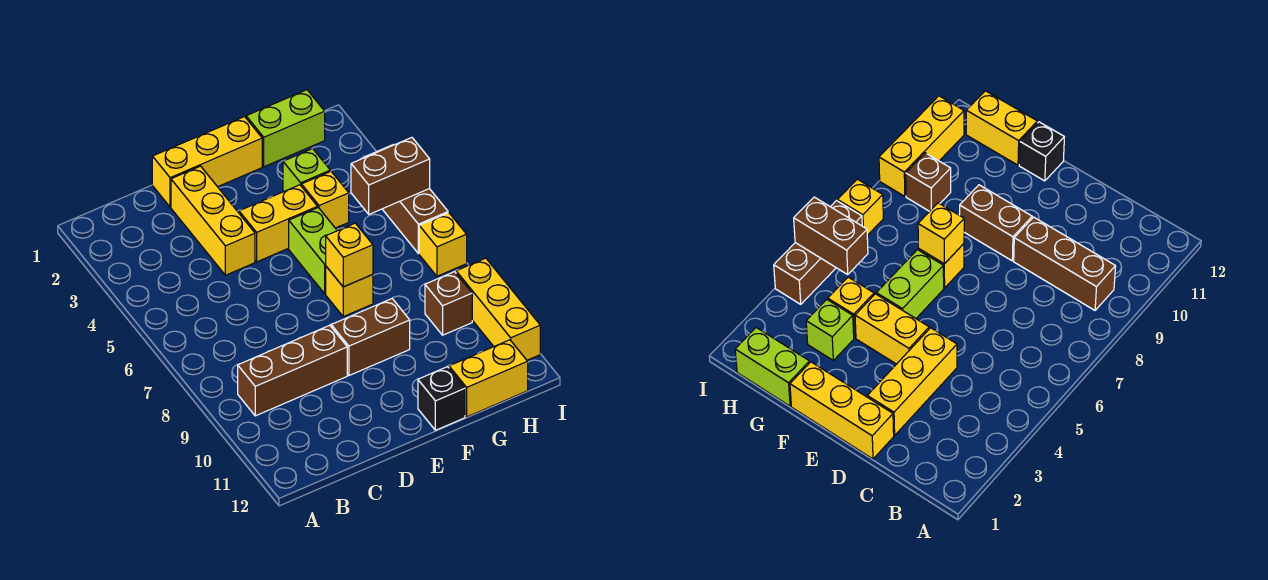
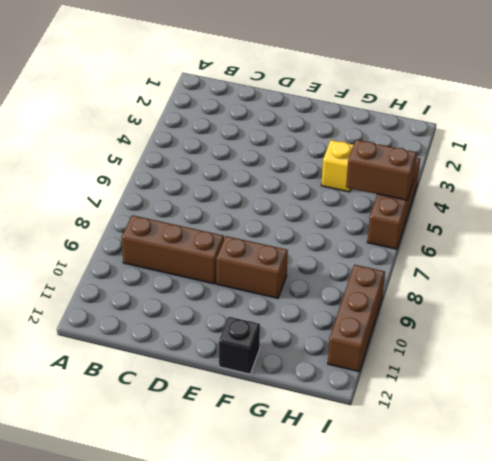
brown 1x3 brick [328,265,385,372] -> yellow 1x3 brick [456,258,540,360]
none -> yellow 1x3 brick [152,117,262,207]
none -> yellow 1x3 brick [171,166,255,275]
none -> yellow 1x2 brick [239,185,318,262]

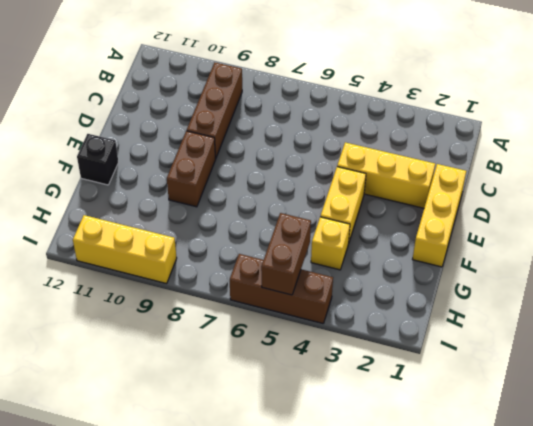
none -> lime 1x2 brick [289,208,337,294]
none -> yellow 1x1 brick [326,267,373,317]
none -> lime 1x2 brick [246,90,325,167]

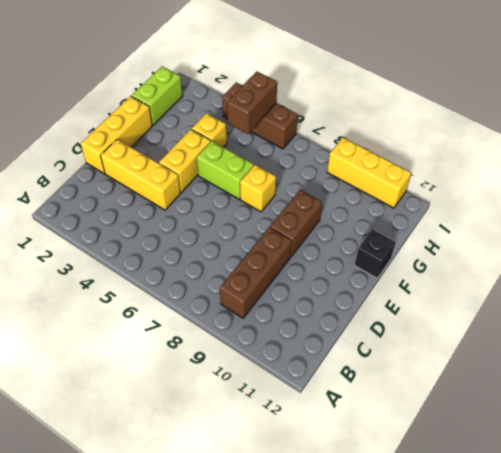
none -> lime 1x1 brick [283,149,330,191]
none -> yellow 1x2 brick [449,340,528,417]
none -> brown 1x1 brick [425,272,472,335]

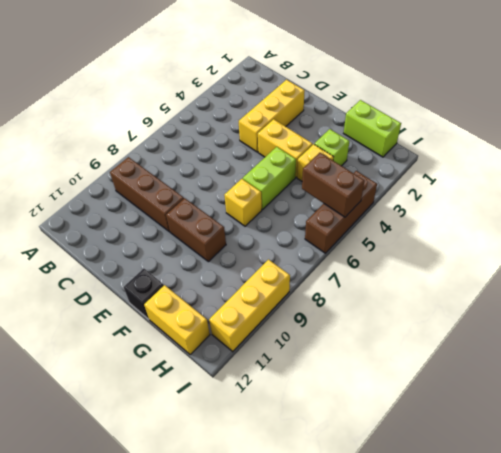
none -> yellow 1x3 brick [152,117,262,207]
none -> brown 1x1 brick [425,272,472,335]
none -> yellow 1x1 brick [419,213,467,276]

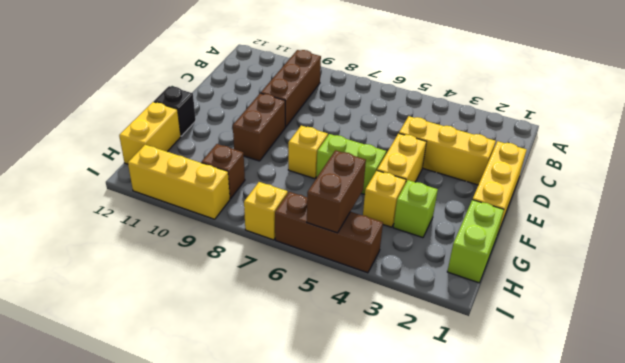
none -> yellow 1x1 brick [326,223,373,287]

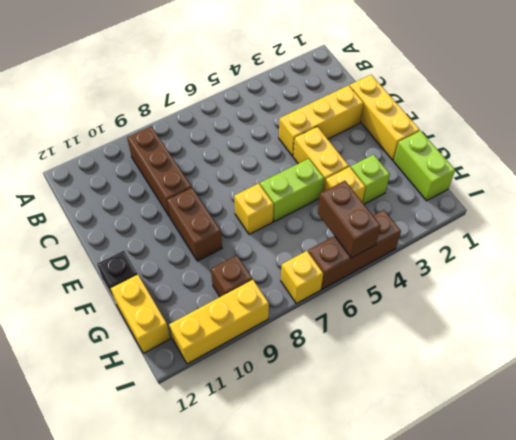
none -> yellow 1x1 brick [326,223,373,287]

